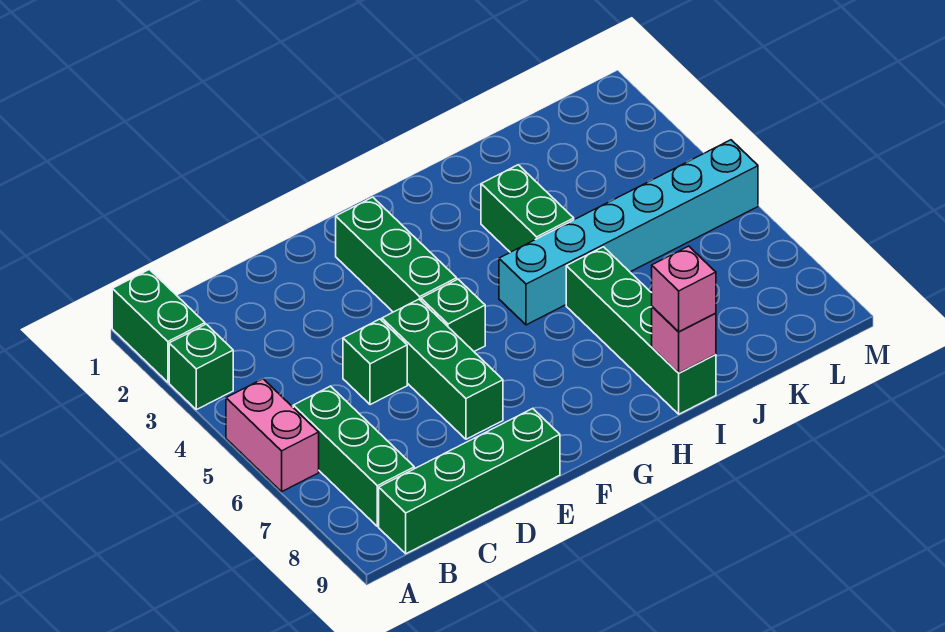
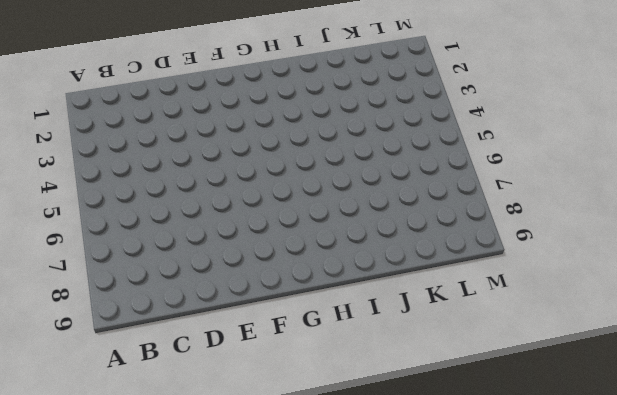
none -> green 1x2 brick [112,270,205,382]
none -> green 1x1 brick [169,324,233,410]
none -> pink 1x2 brick [226,379,319,492]

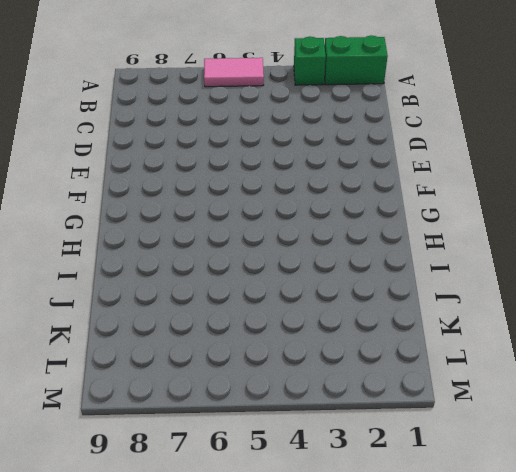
pink 1x2 tile [204,58,264,87] -> pink 1x2 brick [226,379,319,492]
none -> green 1x3 brick [293,386,414,526]
none -> green 1x4 brick [379,408,560,554]
none -> green 1x1 brick [343,319,407,405]

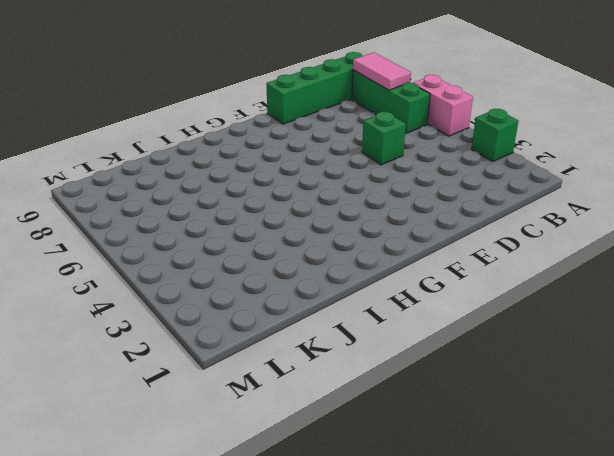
pink 1x2 tile [353,53,411,90] -> none
none -> green 1x2 brick [112,270,205,382]
none -> green 1x3 brick [382,299,503,439]
none -> green 1x3 brick [336,197,457,312]

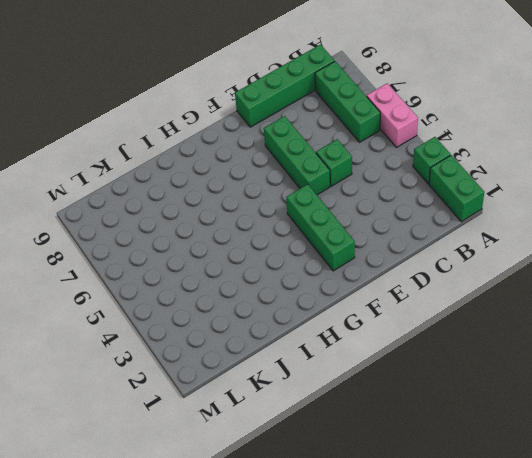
none -> green 1x1 brick [421,279,485,351]
none -> cyan 1x6 brick [499,140,758,325]
none -> green 1x2 brick [481,165,574,252]

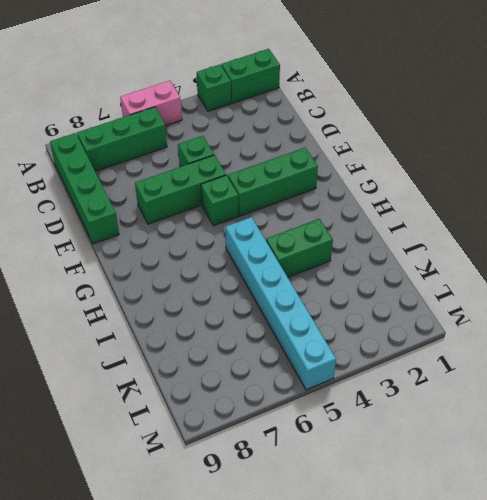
none -> green 1x4 brick [566,247,716,414]
none -> pink 1x1 brick [652,307,716,373]
none -> pink 1x1 brick [651,246,716,332]

